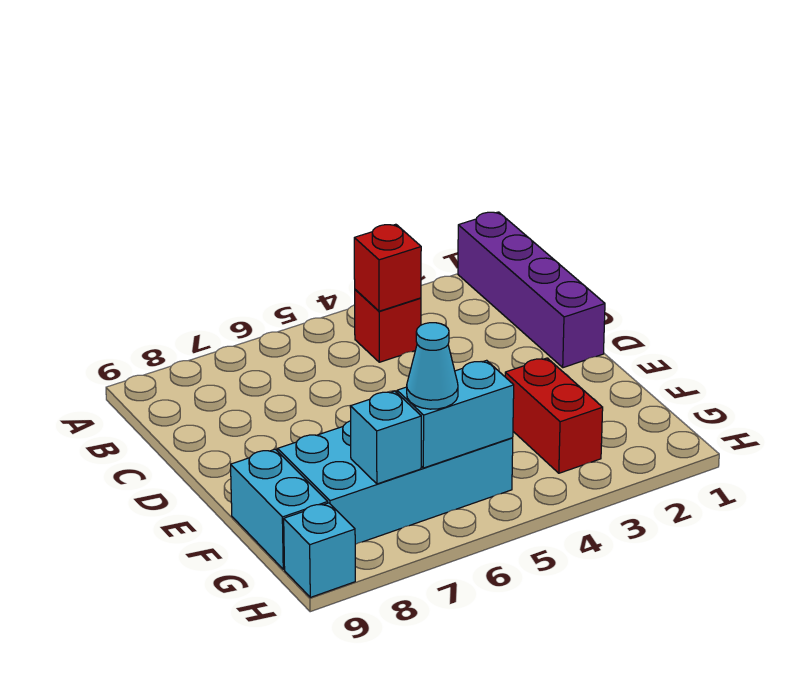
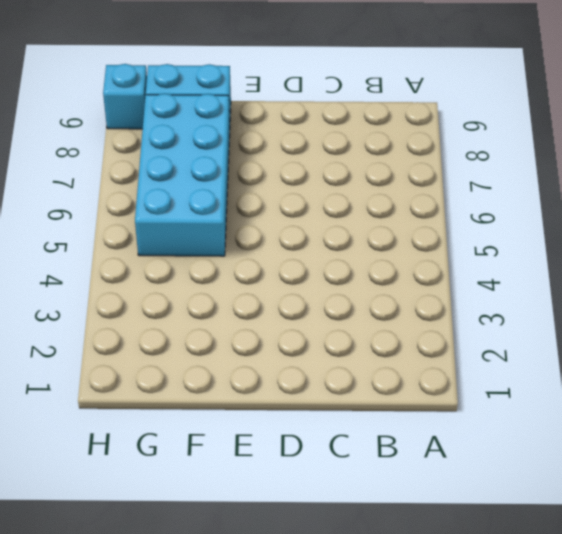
none -> purple 1x4 brick [458,212,605,368]
none -> red 1x1 brick [355,290,421,362]

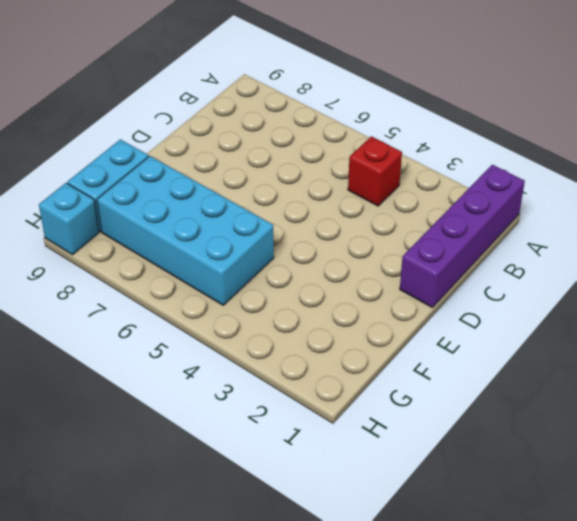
none -> red 1x2 brick [505,358,603,473]
none -> red 1x1 brick [354,224,421,311]

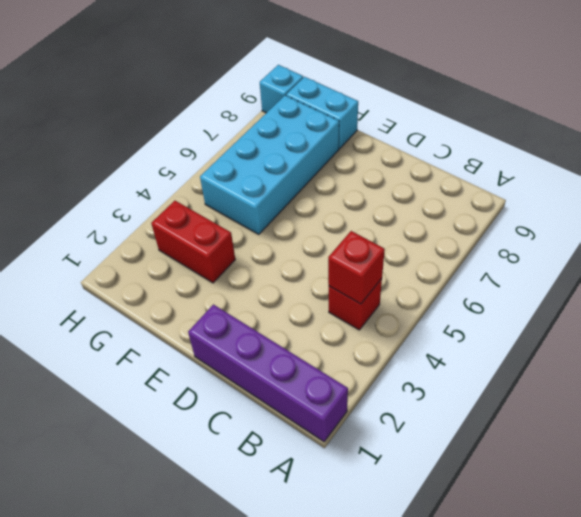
none -> cyan 1x2 brick [397,360,514,468]
none -> cyan 1x1 brick [350,391,421,484]

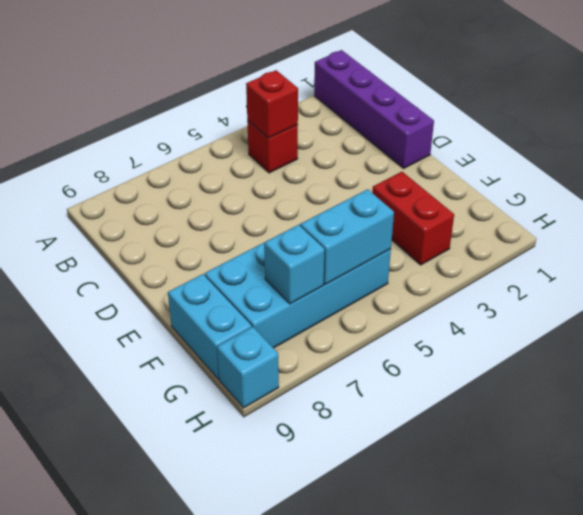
none -> cyan 1x1 cone [407,323,458,409]

